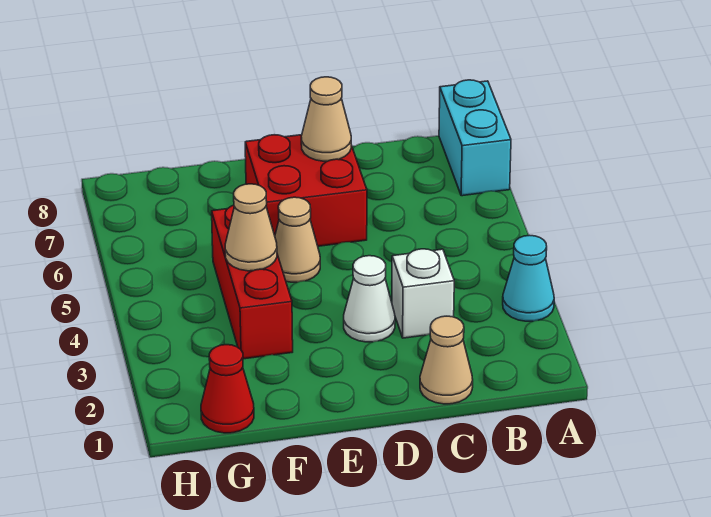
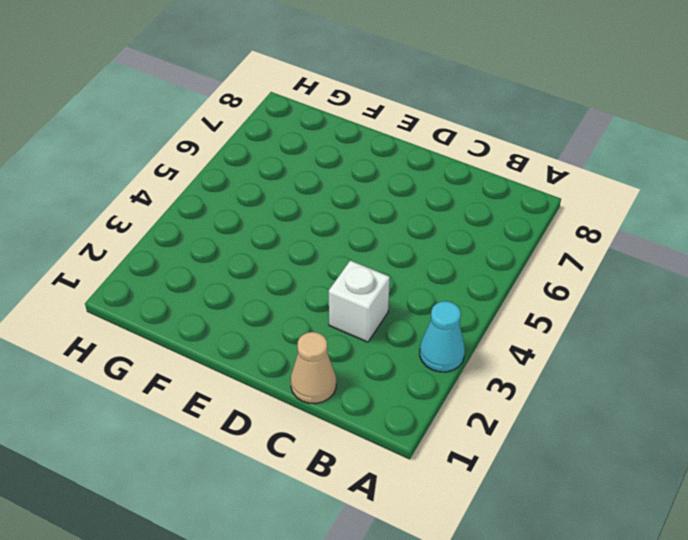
none -> cyan 1x2 brick [439,80,511,196]
none -> white 1x1 cone [344,256,395,342]

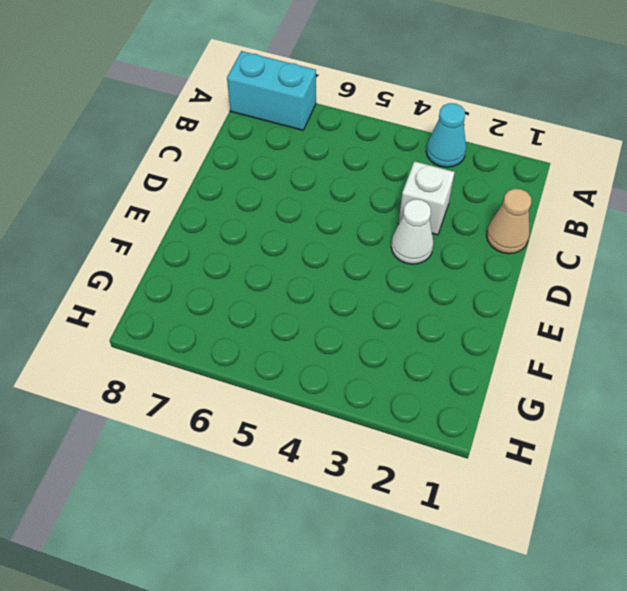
none -> red 2x2 brick [245,135,367,246]
none -> tan 1x1 cone [275,197,320,282]

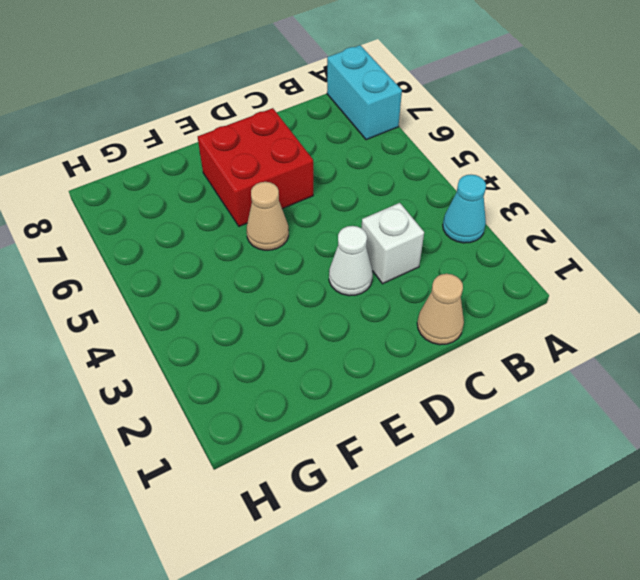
none -> red 1x3 brick [212,205,293,359]
none -> red 1x1 cone [201,345,254,433]

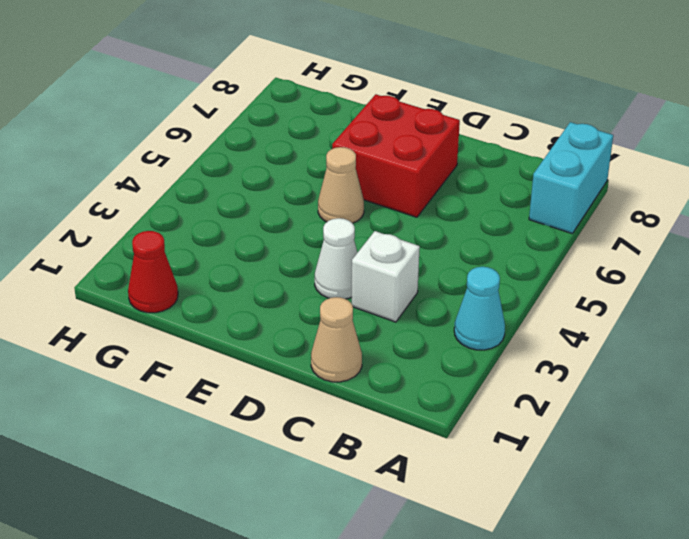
none -> red 1x3 brick [212,205,293,359]
none -> tan 1x1 cone [301,77,351,161]

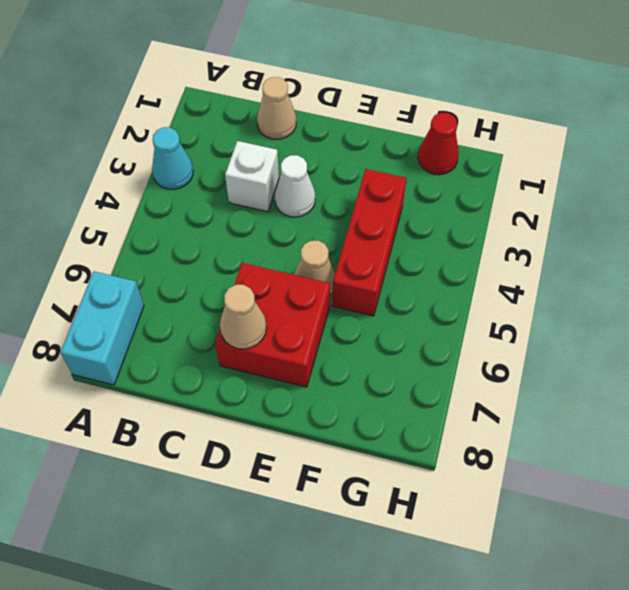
none -> tan 1x1 cone [225,184,277,271]

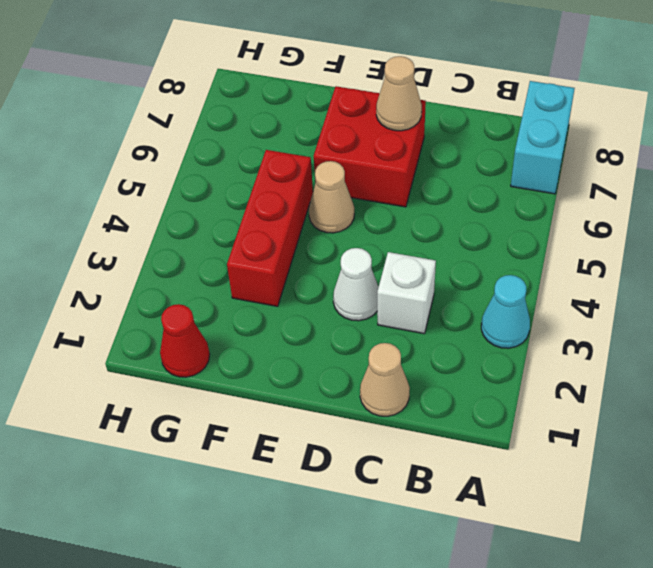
none -> tan 1x1 cone [225,184,277,271]

